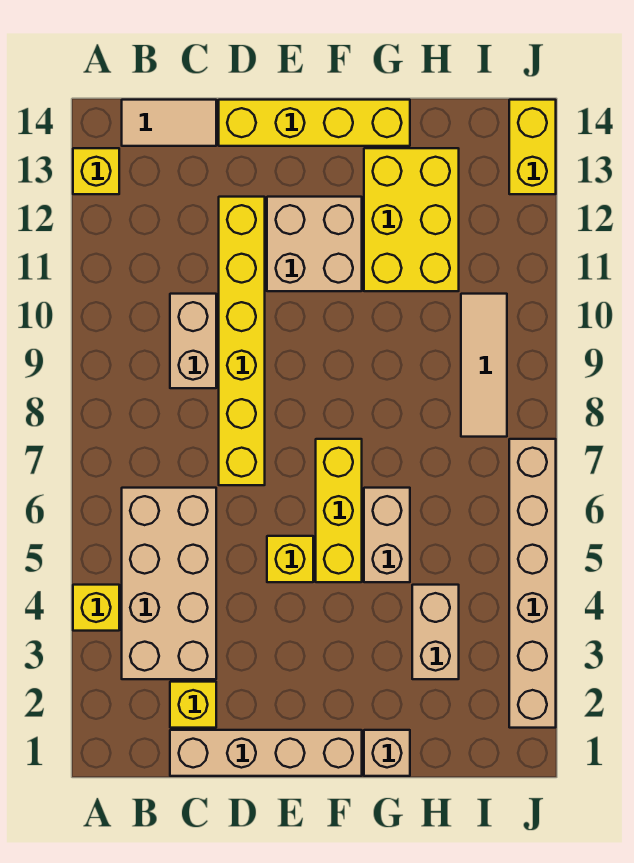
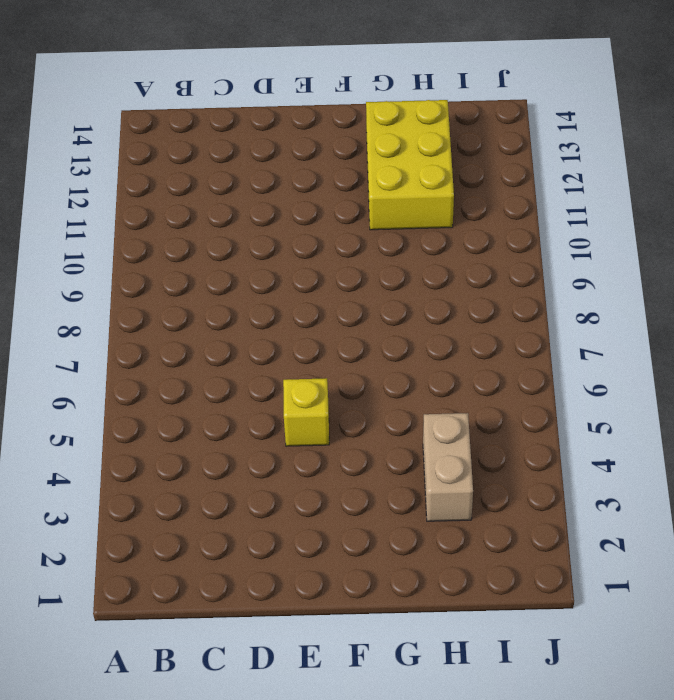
none -> yellow 1x1 brick [73,585,119,631]
none -> yellow 1x1 brick [73,148,119,194]
none -> tan 2x4 brick [122,488,216,679]

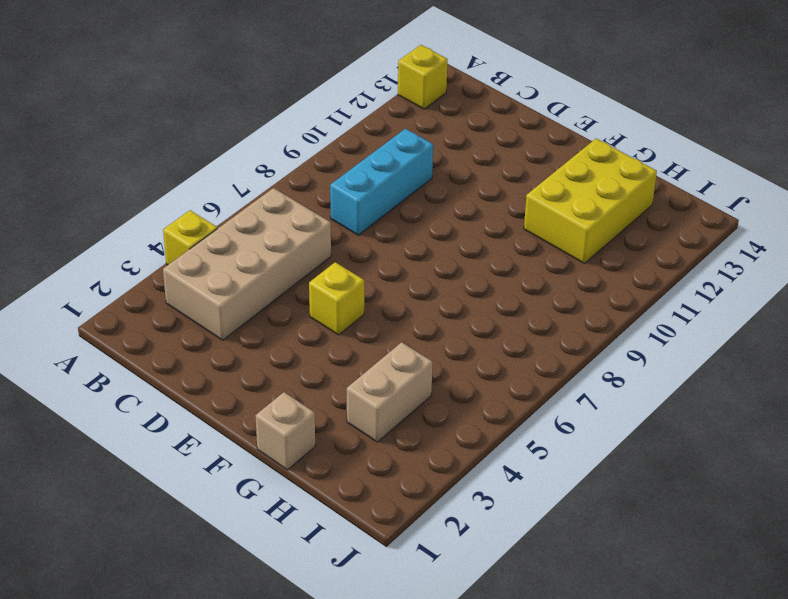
cyan 1x3 brick [330,129,433,235] -> tan 1x2 brick [170,294,216,388]
none -> tan 1x2 tile [122,100,216,146]
none -> tan 1x4 brick [170,730,362,776]
none -> yellow 1x1 brick [170,682,216,728]

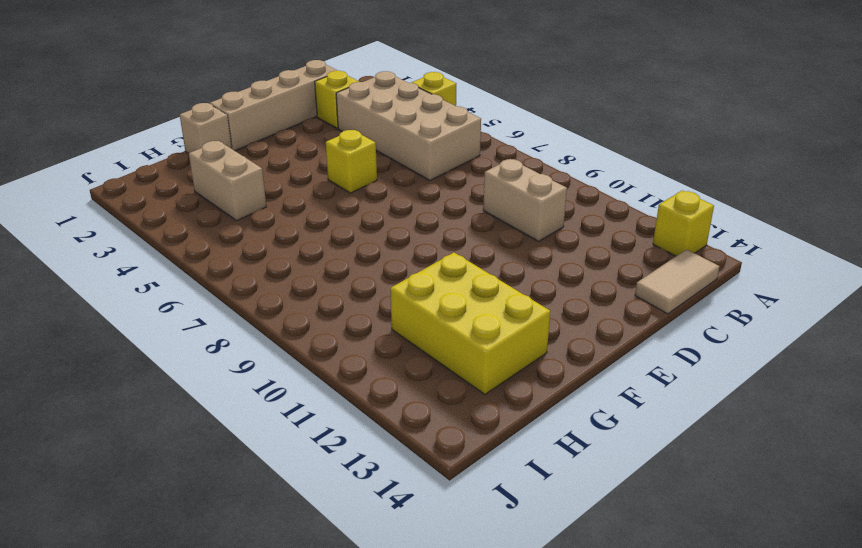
none -> yellow 1x6 brick [219,197,265,485]
none -> yellow 1x4 brick [219,100,410,146]
none -> tan 2x2 brick [267,197,362,291]

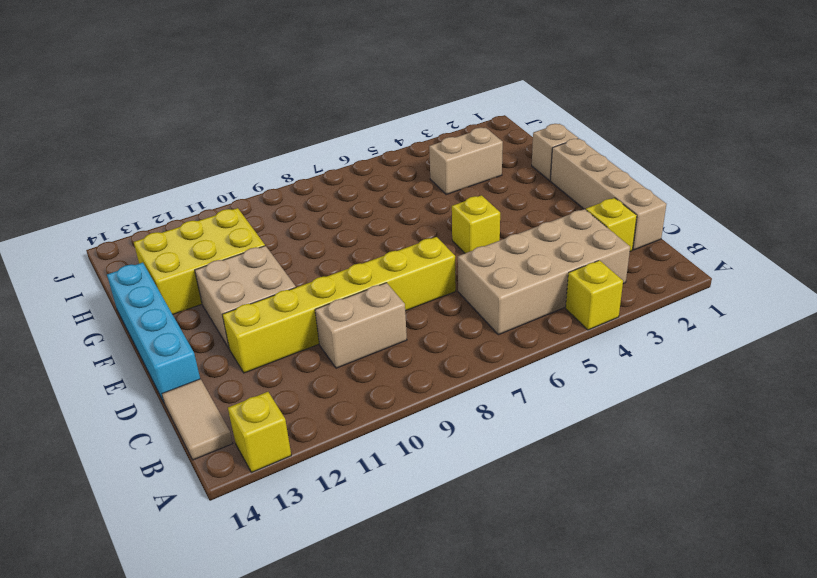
cyan 1x4 brick [107,263,200,402] -> yellow 1x4 brick [219,100,410,146]
none -> yellow 1x3 brick [316,439,362,582]
none -> tan 1x2 brick [364,488,410,582]
none -> tan 1x3 tile [461,294,507,437]

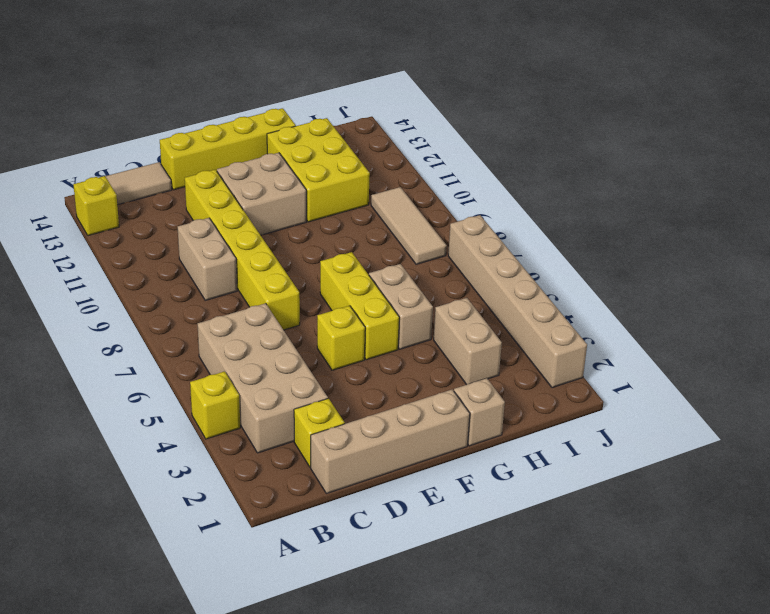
none -> yellow 1x2 brick [509,100,556,194]

